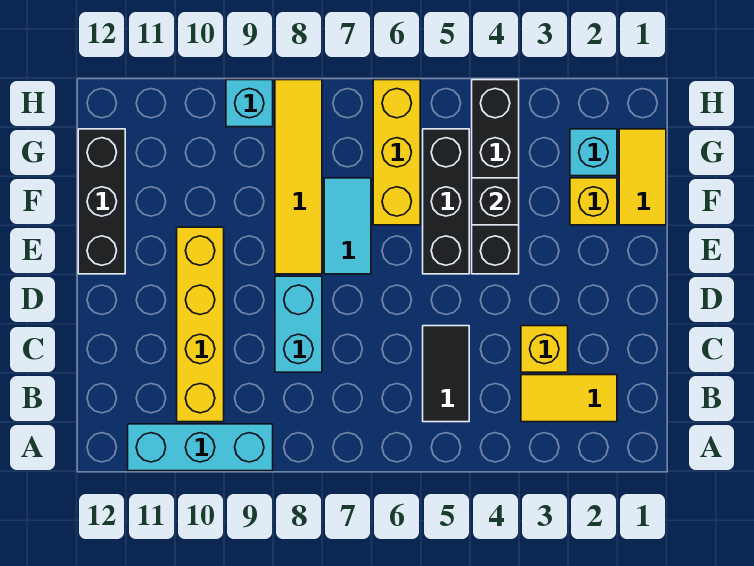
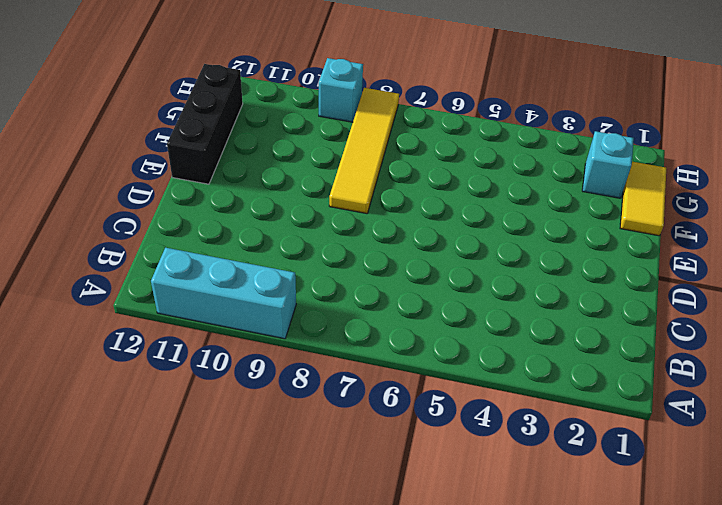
none -> yellow 1x2 tile [521,375,617,422]
none -> black 1x2 tile [423,326,469,422]
none -> yellow 1x4 brick [177,227,224,422]

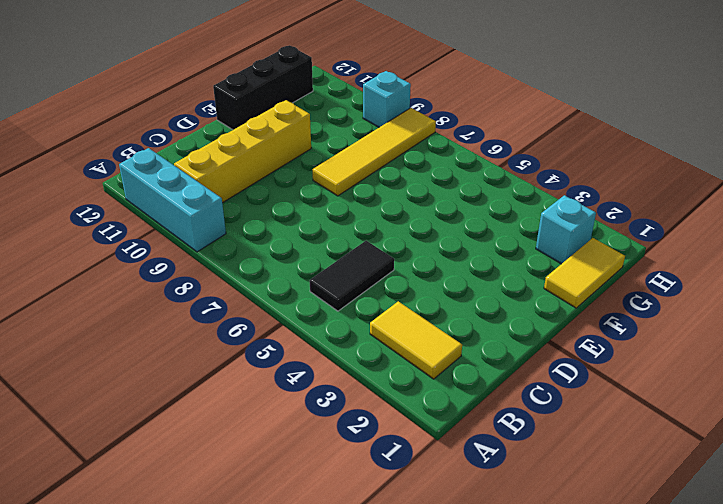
none -> yellow 1x1 brick [521,326,568,372]
none -> cyan 1x2 brick [275,276,322,372]
none -> black 1x4 brick [472,80,519,274]

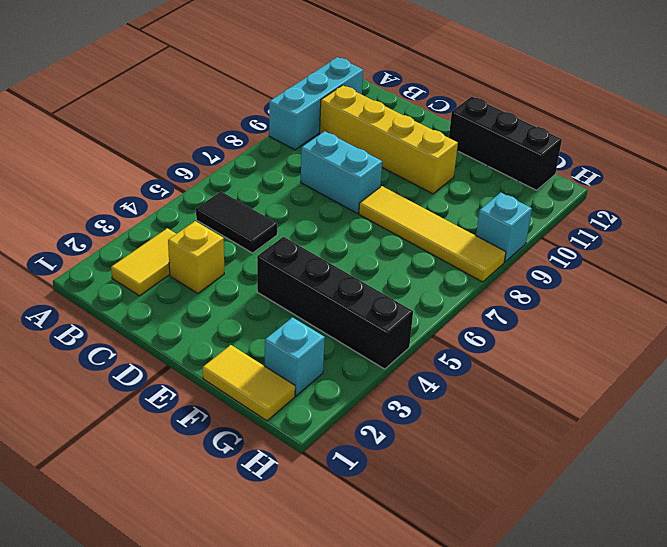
none -> black 1x3 brick [423,129,469,274]
none -> cyan 1x2 tile [324,178,371,274]
none -> yellow 1x1 brick [570,178,617,225]

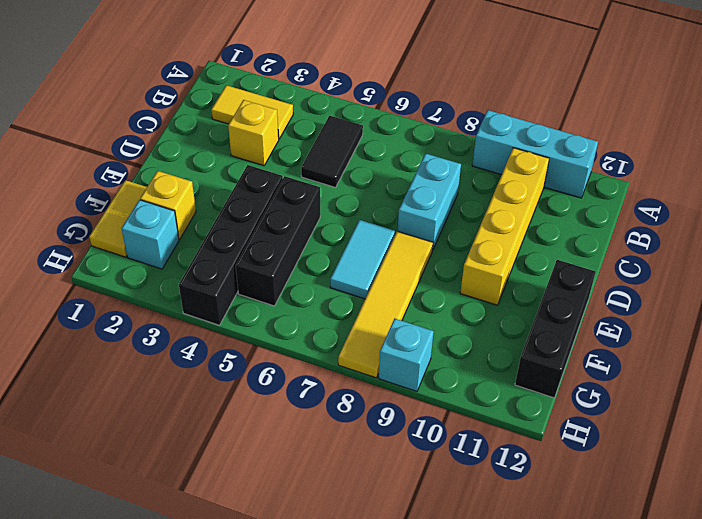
none -> yellow 1x3 brick [373,80,420,225]
none -> black 1x1 brick [472,178,519,225]

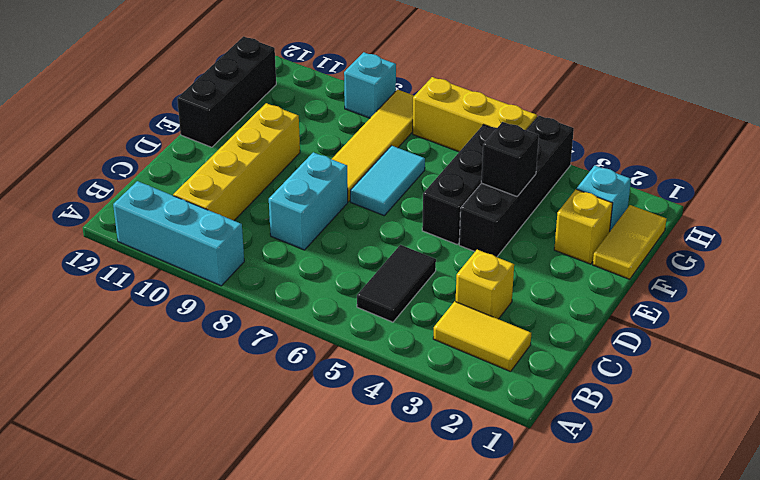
yellow 1x3 brick [413,77,537,152] -> yellow 1x3 brick turned to [373,80,420,225]

